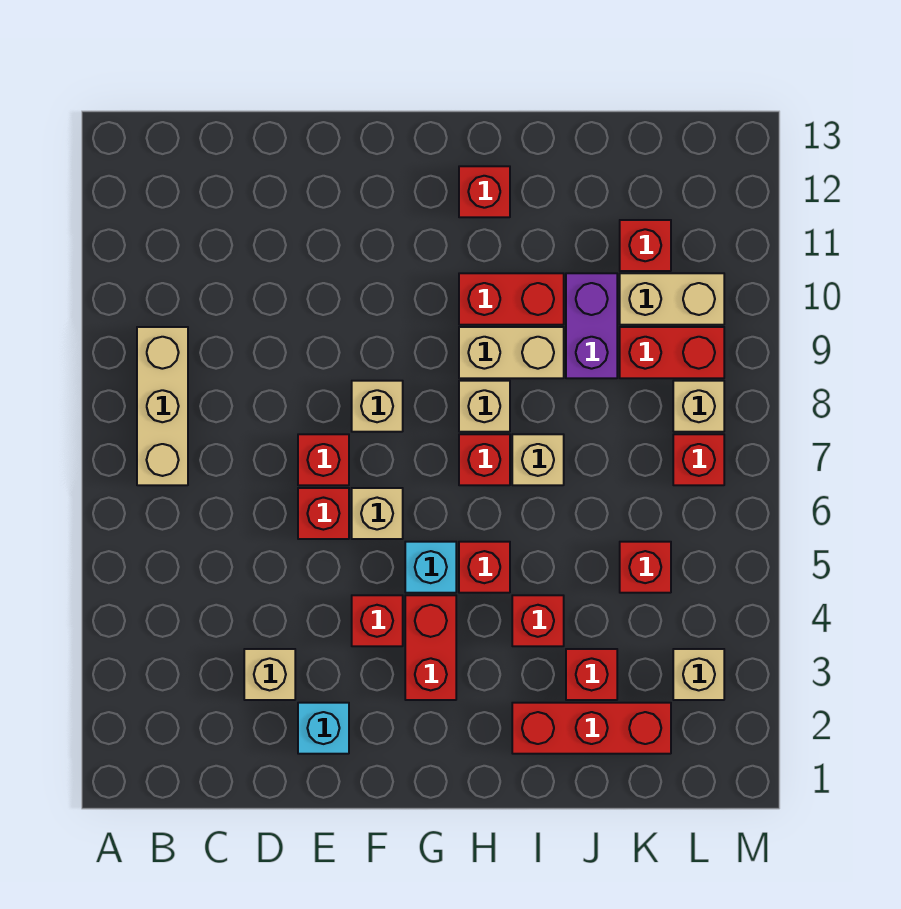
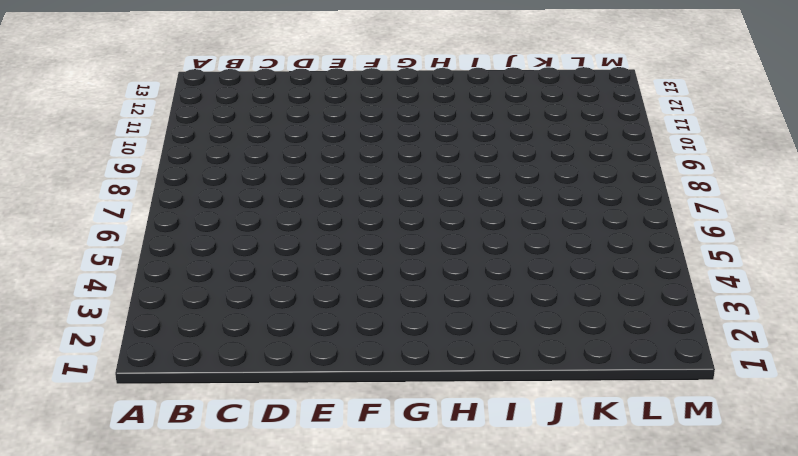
none -> tan 1x3 brick [137,327,188,485]
none -> tan 1x1 brick [244,649,295,700]
none -> cyan 1x1 brick [298,703,349,754]

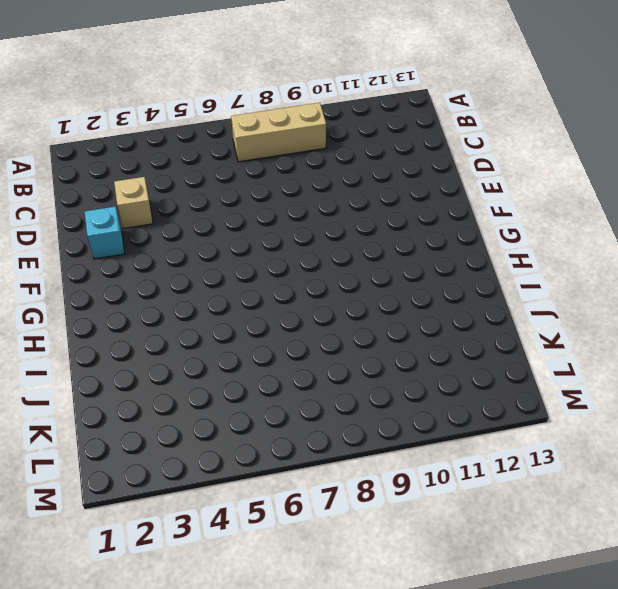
none -> red 1x1 brick [298,488,349,539]
none -> red 1x1 brick [298,434,349,485]
none -> red 1x1 brick [352,595,403,646]

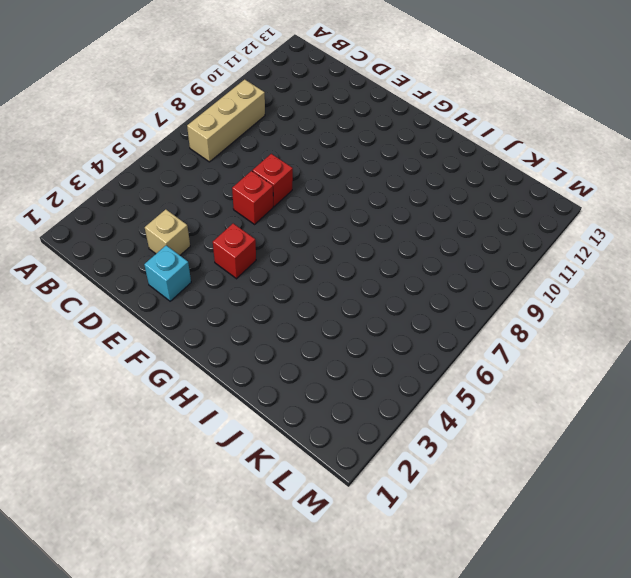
none -> tan 1x1 brick [352,488,403,539]
none -> tan 1x1 brick [352,381,403,432]
none -> red 1x2 brick [405,595,456,700]

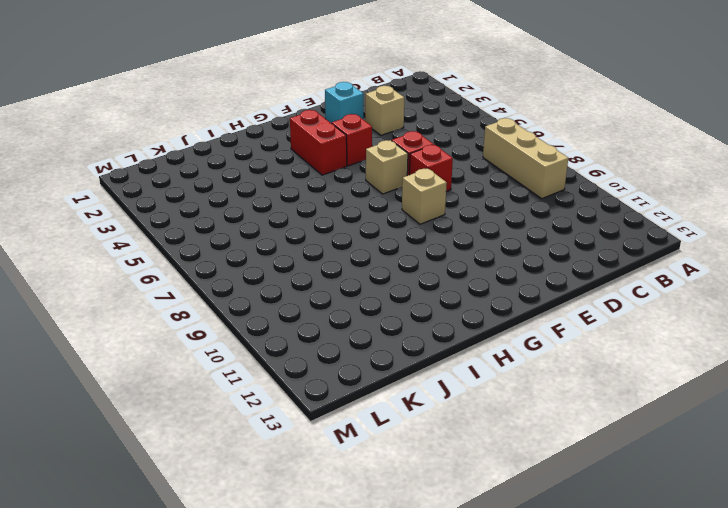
none -> cyan 1x1 brick [405,542,456,593]
none -> red 1x1 brick [459,542,510,593]
none -> red 1x1 brick [459,434,510,485]

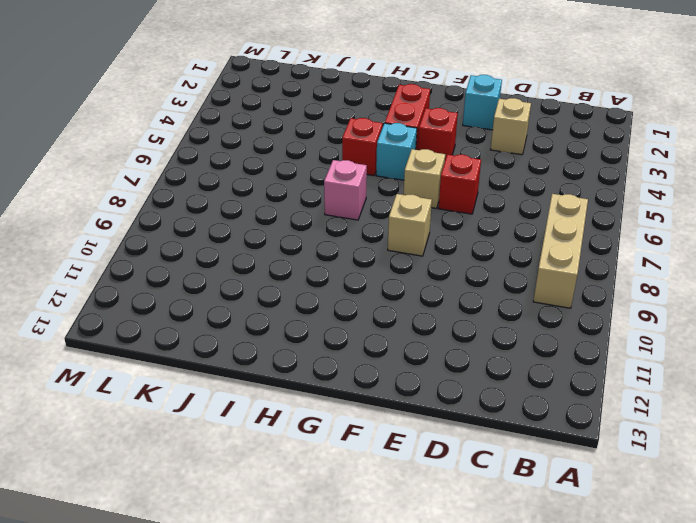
pink 1x1 brick [324,160,367,220] -> red 1x1 brick [459,434,510,485]
none -> red 1x1 brick [298,434,349,485]
none -> tan 1x1 brick [459,381,510,432]
none -> tan 1x2 brick [459,327,564,378]

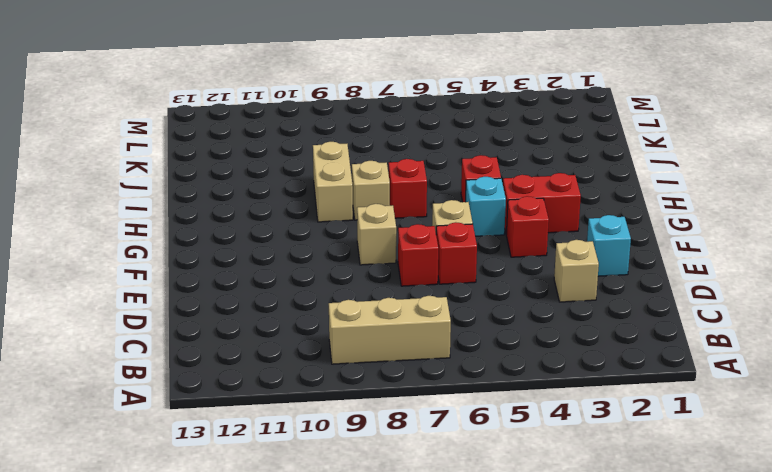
none -> red 1x2 brick [459,273,564,325]
none -> red 1x1 brick [459,166,510,217]
none -> red 1x3 brick [512,703,671,754]

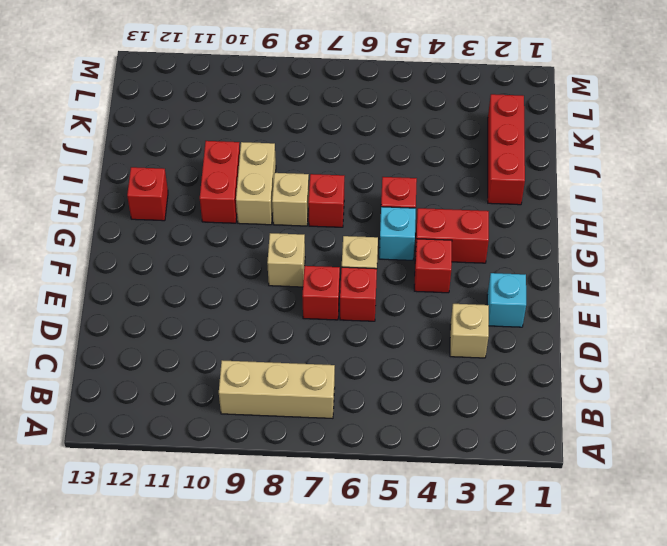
none -> red 1x1 brick [512,595,564,646]
none -> tan 1x1 brick [512,434,564,485]
none -> red 1x1 brick [566,649,617,700]

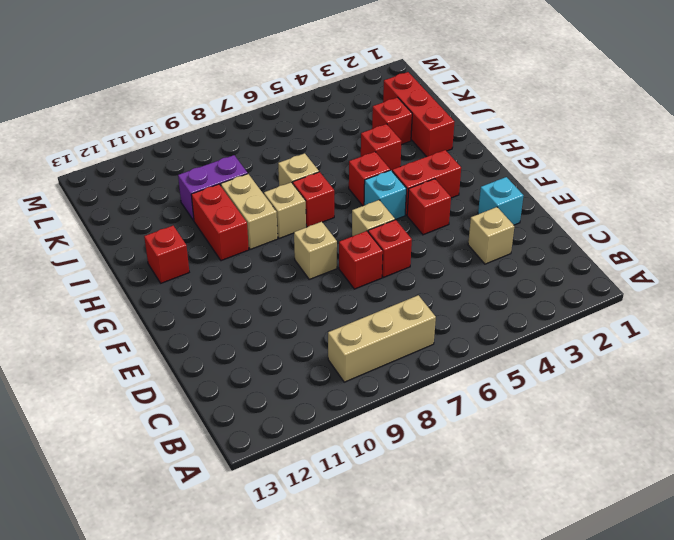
none -> red 1x1 brick [620,542,671,593]
none -> red 1x2 brick [620,327,724,378]
none -> tan 1x2 brick [620,273,724,325]

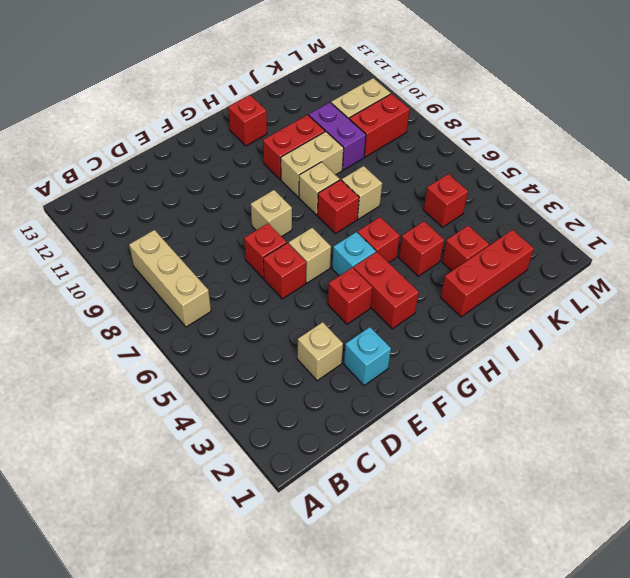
none -> red 1x1 brick [620,220,671,271]
none -> tan 1x1 brick [673,649,724,700]
none -> red 1x1 brick [673,434,724,485]

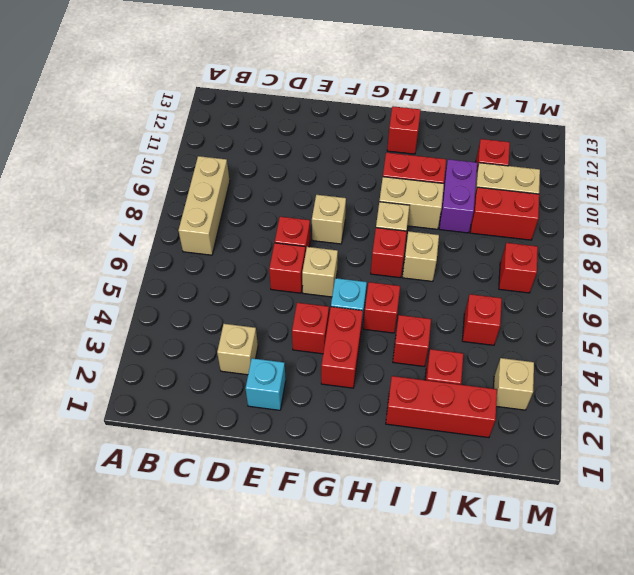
none -> tan 1x1 brick [673,381,724,432]

